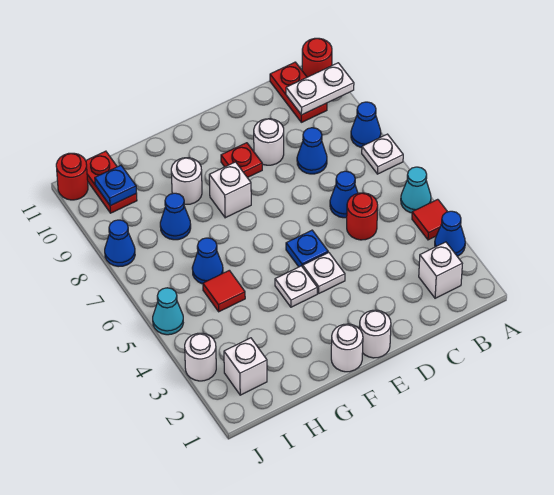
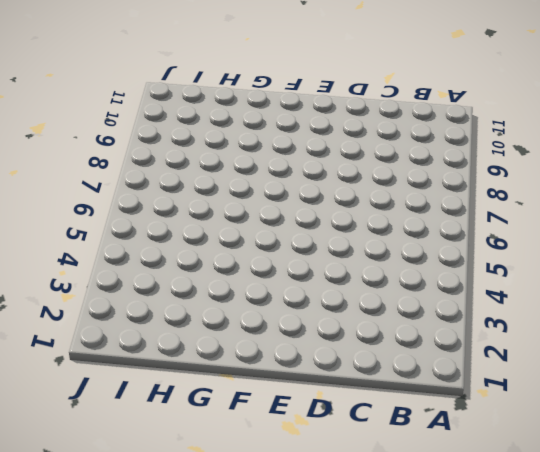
none -> blue 1x1 cone [435,211,465,256]
none -> red 1x1 tile [412,199,447,240]
none -> cyan 1x1 cone [401,167,431,213]
none -> white 1x1 plate [362,134,403,174]

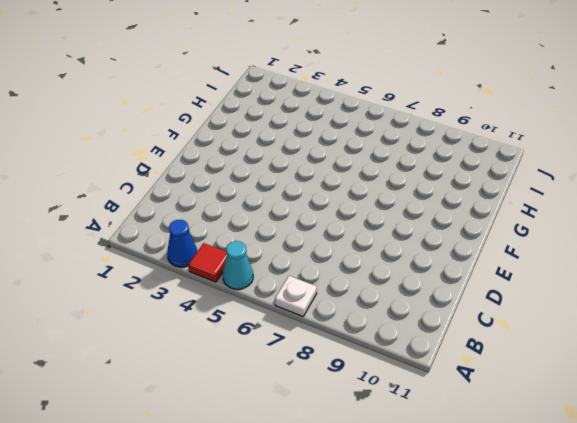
none -> blue 1x1 cone [351,102,381,148]
none -> red 1x1 round brick [302,38,332,77]
none -> white 1x1 brick [419,242,462,298]
none -> red 1x2 plate [270,62,327,122]

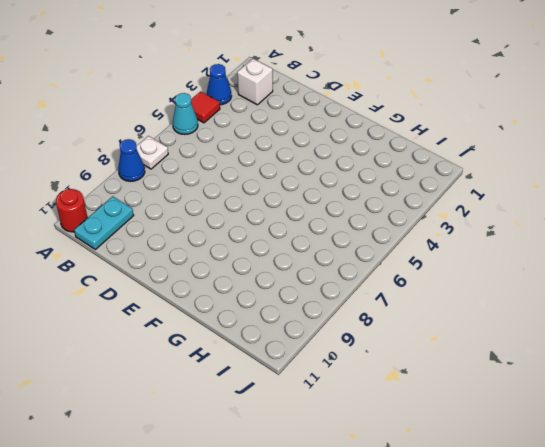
cyan 1x2 plate [74,196,134,250] -> red 1x2 plate [270,62,327,122]
none -> red 1x1 round brick [347,193,378,240]
none -> blue 1x1 cone [330,171,358,218]
none -> blue 1x1 cone [297,128,327,174]
none -> white 1x1 round brick [254,119,284,165]

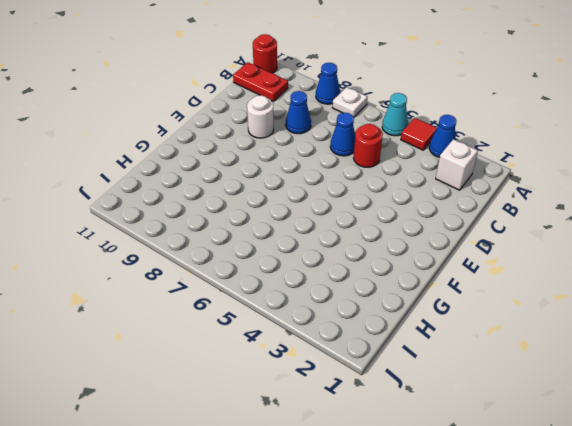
none -> white 1x1 round brick [360,310,391,358]
none -> white 1x1 plate [303,252,345,293]
none -> blue 1x1 plate [286,230,328,267]
none -> red 1x1 plate [221,143,262,178]

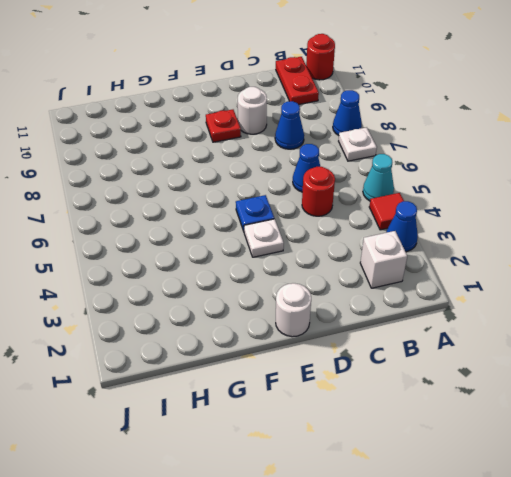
none -> white 1x1 round brick [331,324,363,372]
none -> white 1x1 plate [275,266,317,307]
none -> white 1x1 brick [209,162,251,218]
none -> white 1x1 round brick [171,158,202,204]

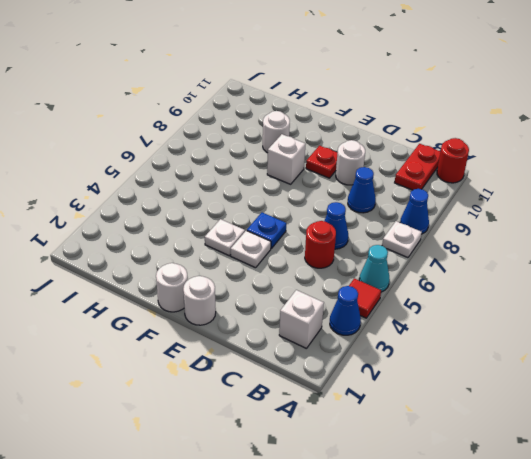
none -> red 1x1 tile [203,270,245,312]
none -> blue 1x1 cone [192,238,223,284]
none -> blue 1x1 cone [160,193,191,240]
none -> white 1x1 brick [224,338,267,395]

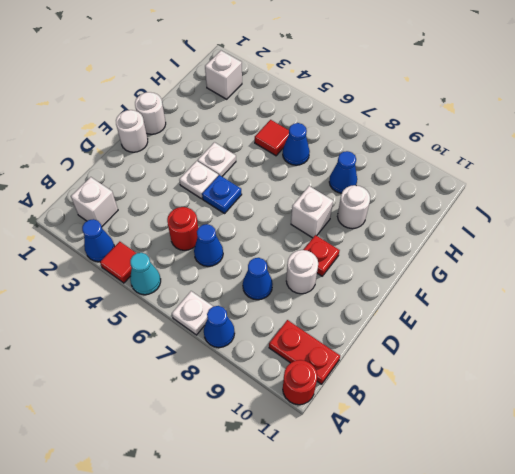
none -> red 1x2 plate [86,151,137,213]
none -> white 1x1 round brick [185,333,216,381]
none -> cyan 1x1 cone [153,288,183,335]
none -> blue 1x1 cone [105,220,135,267]

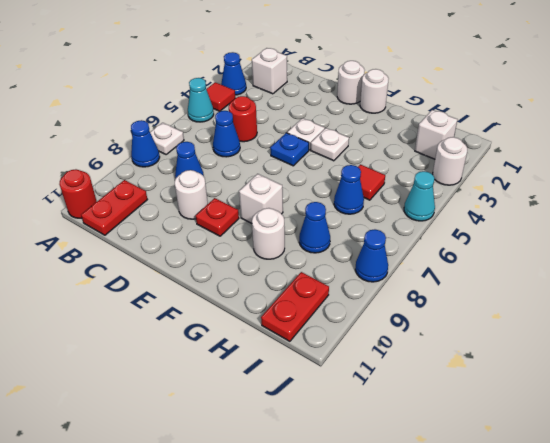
none -> red 1x1 round brick [56,153,88,200]
none -> white 1x2 plate [286,63,354,115]
none -> blue 1x1 plate [95,165,136,206]

